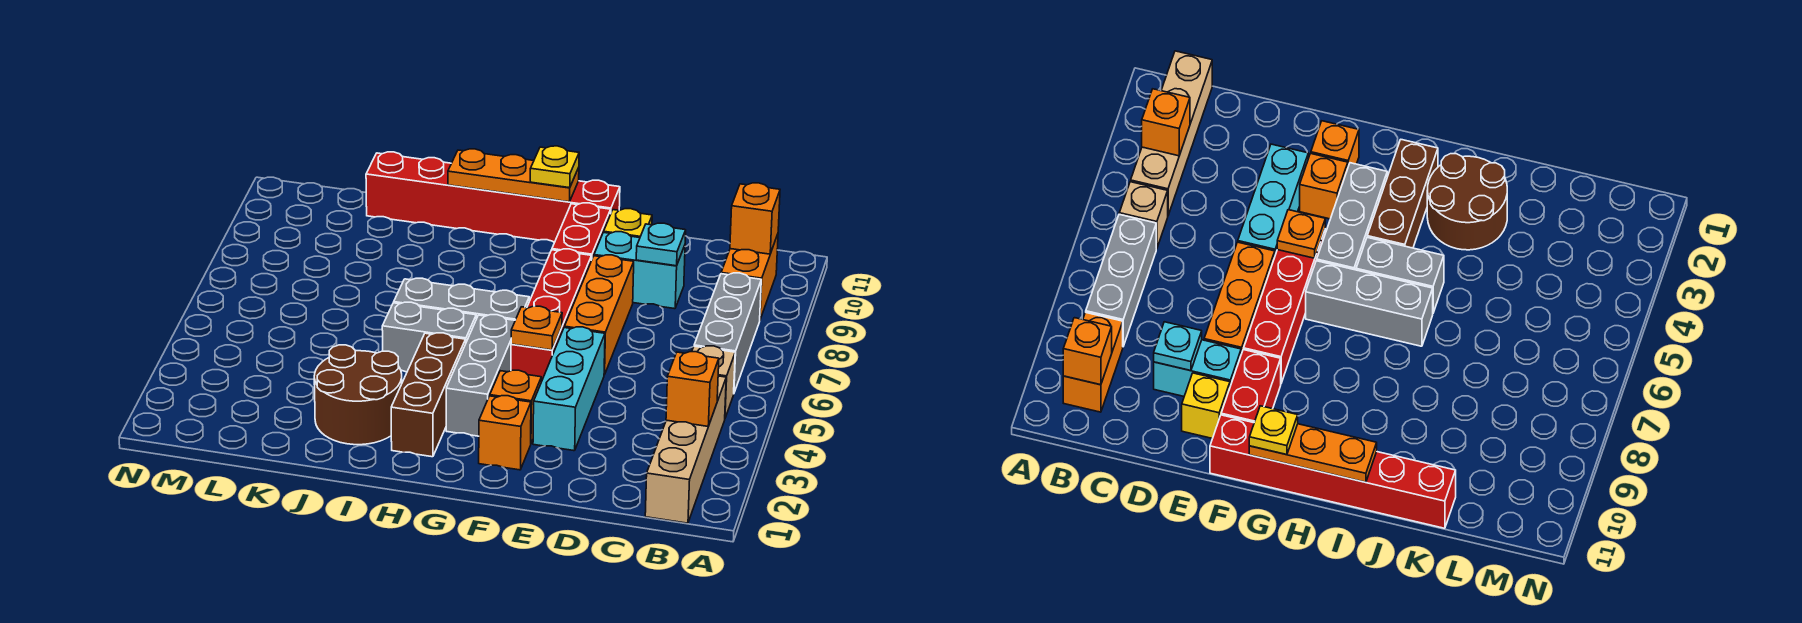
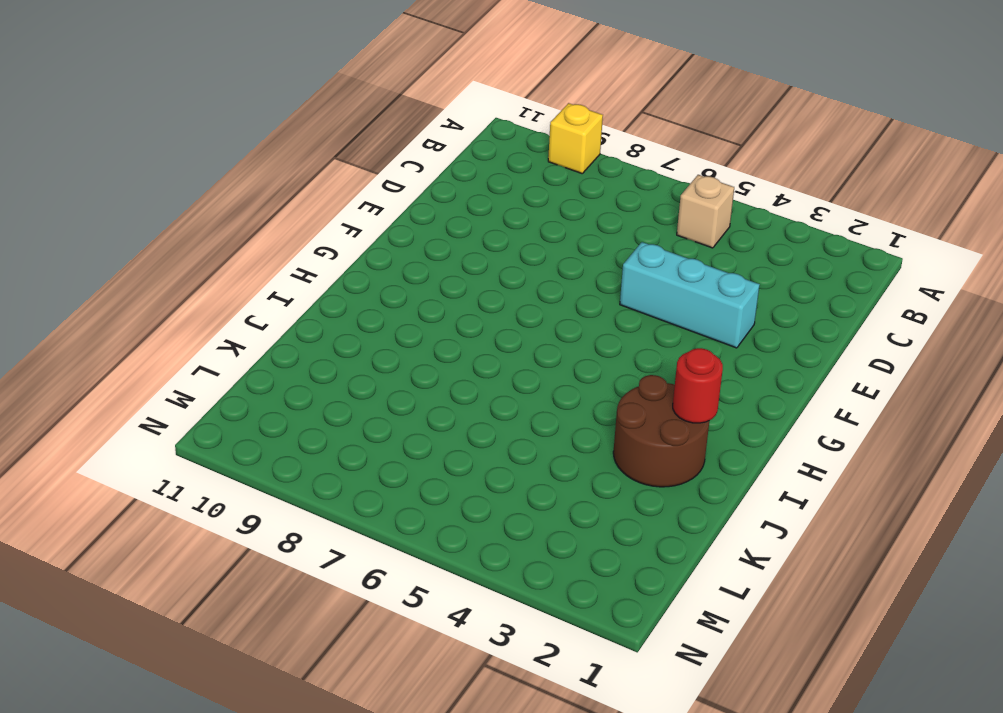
yellow 1x1 brick [548,103,603,173] -> yellow 1x1 brick moved to [604,209,652,238]
red 1x1 round brick [673,348,723,423] -> none
none -> tan 1x4 brick [645,376,726,523]
none -> grey 1x3 brick [694,273,761,392]
none -> orange 1x2 brick [721,234,778,319]

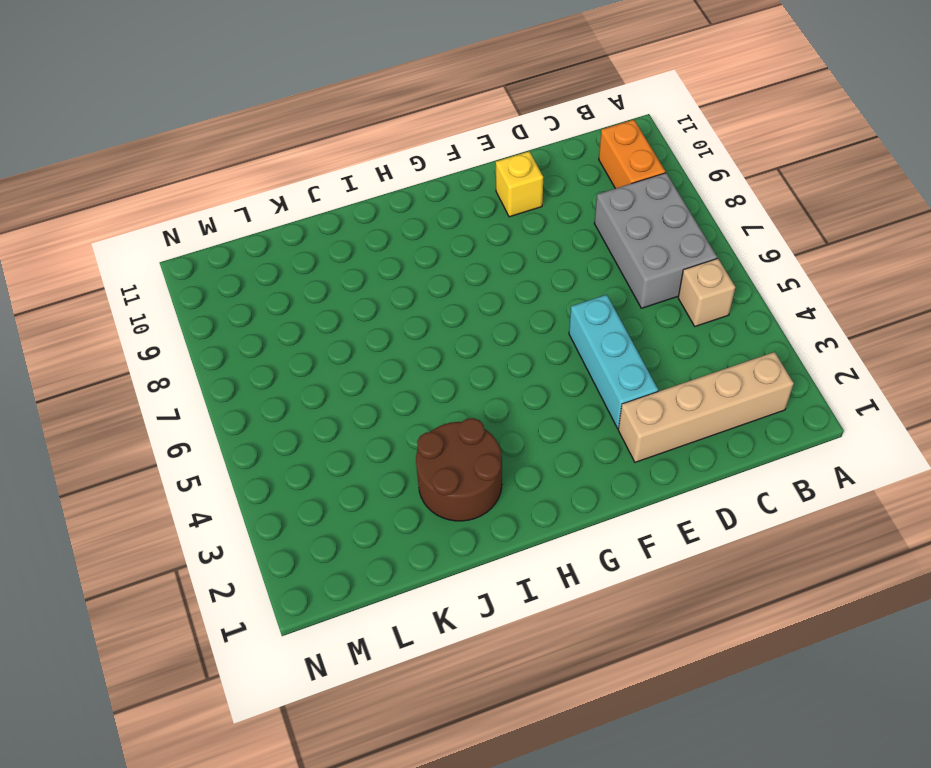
tan 1x4 brick [618,352,794,462] -> tan 1x4 brick turned to [645,376,726,523]
grey 2x3 brick [594,173,717,308] -> grey 1x3 brick [694,273,761,392]
none -> cyan 1x2 brick [594,232,685,309]
none -> orange 1x3 brick [564,255,634,375]
none -> orange 1x1 brick [479,396,531,470]

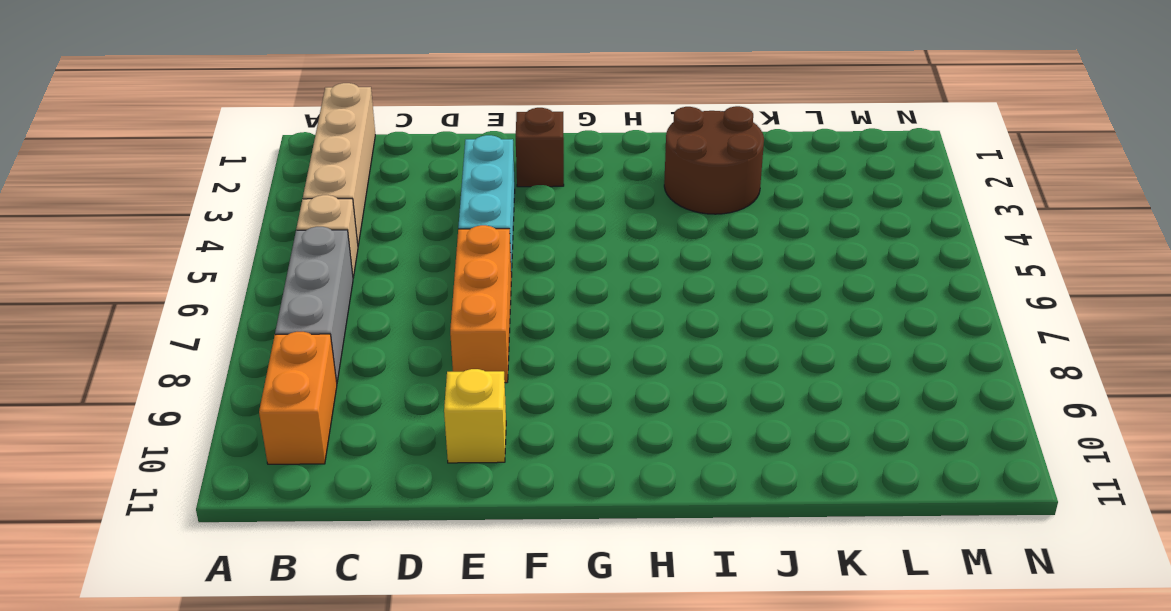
brown 1x1 brick [516,108,564,187] -> orange 1x1 brick [479,396,531,470]
none -> cyan 1x2 brick [594,232,685,309]
none -> orange 1x1 brick [490,370,541,443]
none -> red 1x4 brick [511,249,592,382]

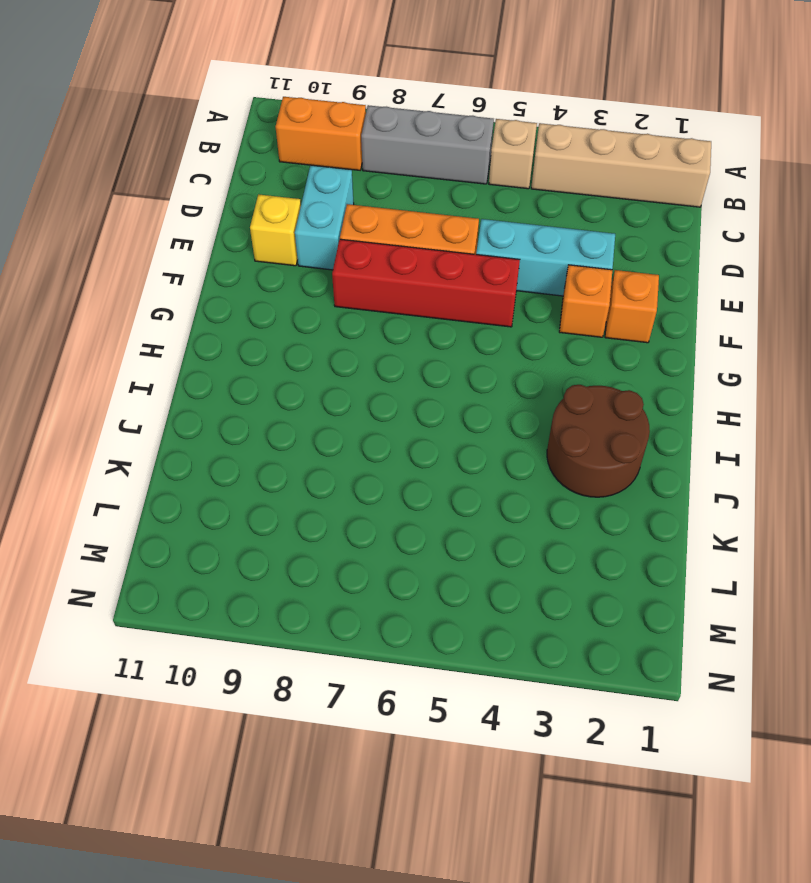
none -> red 1x2 brick [552,203,611,260]
none -> red 1x6 brick [366,152,620,242]
none -> grey 1x3 brick [446,315,515,436]

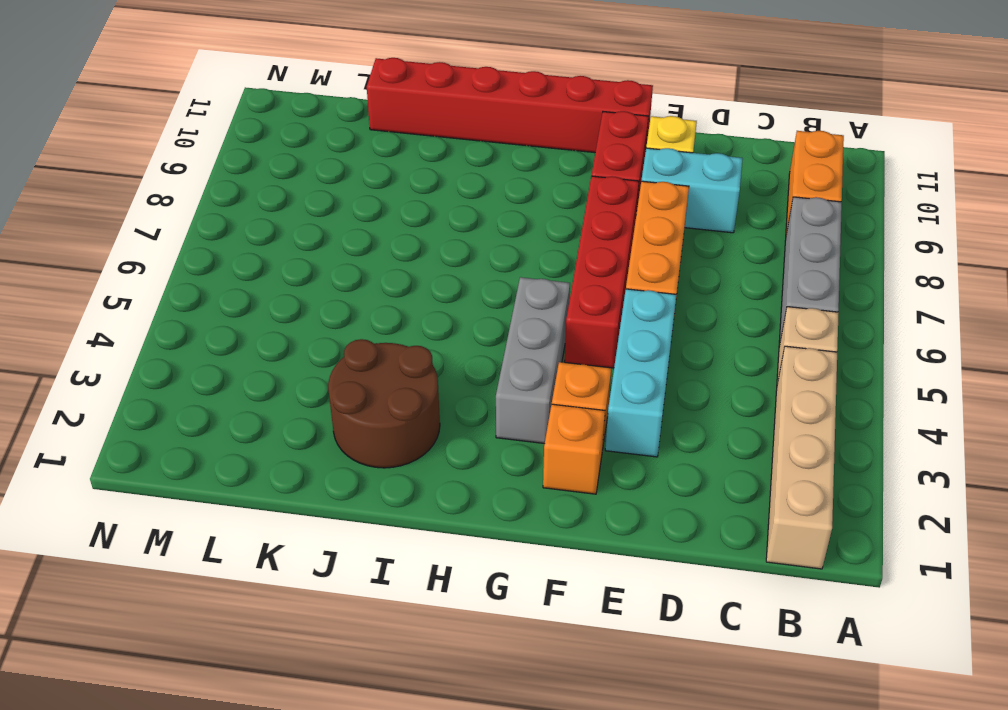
none -> grey 1x3 brick [394,278,529,320]
none -> brown 1x3 brick [391,333,466,457]
none -> grey 1x2 brick [382,302,476,372]

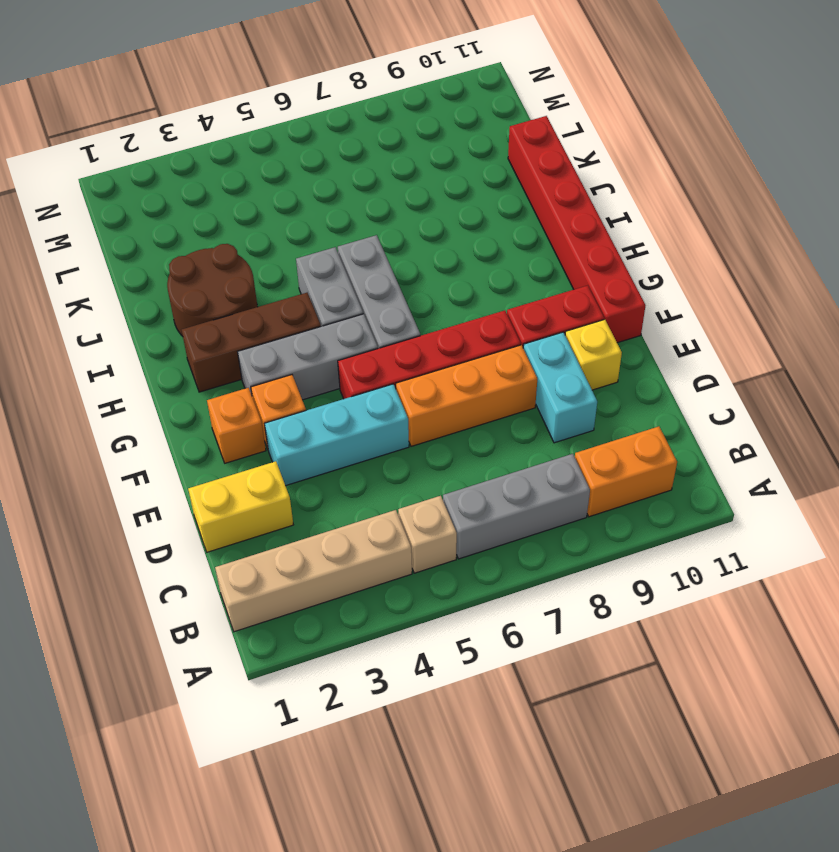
yellow 1x2 brick [188,461,293,552] -> none
none -> orange 1x1 brick [666,352,719,426]
none -> orange 1x1 brick [730,183,780,254]
none -> cyan 1x1 plate [636,223,686,266]

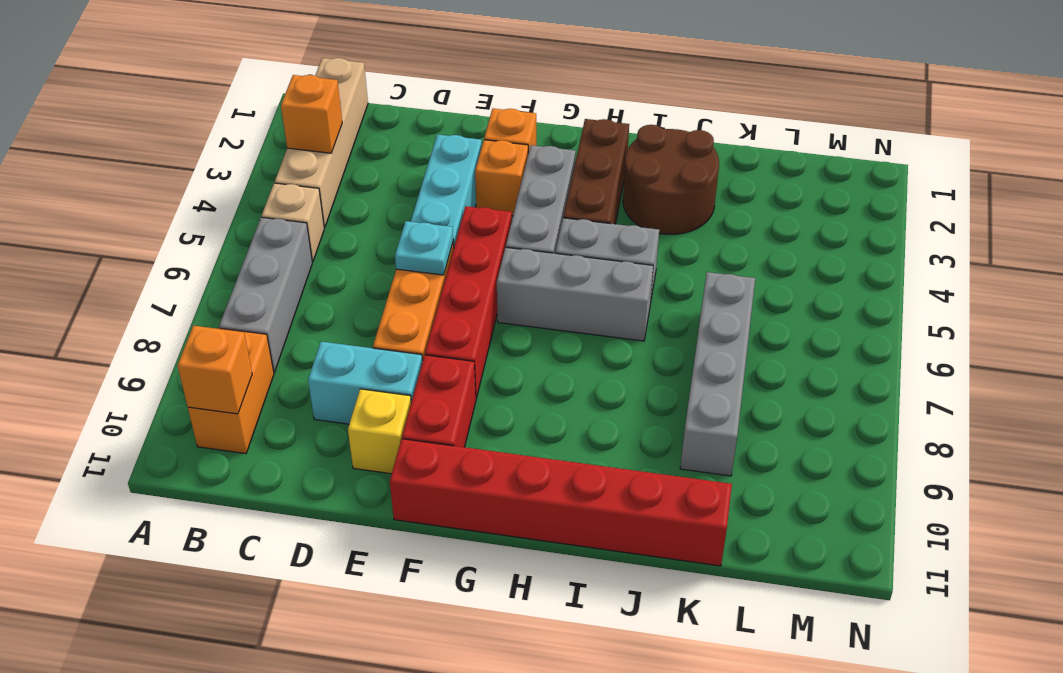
cyan 1x1 plate [395,221,453,275] -> cyan 1x1 plate moved to [636,223,686,266]
grey 1x4 brick [680,272,755,476] -> none
none -> orange 1x1 plate [511,306,562,350]
none -> orange 1x3 plate [448,149,579,202]
none -> yellow 1x1 plate [530,146,579,188]

